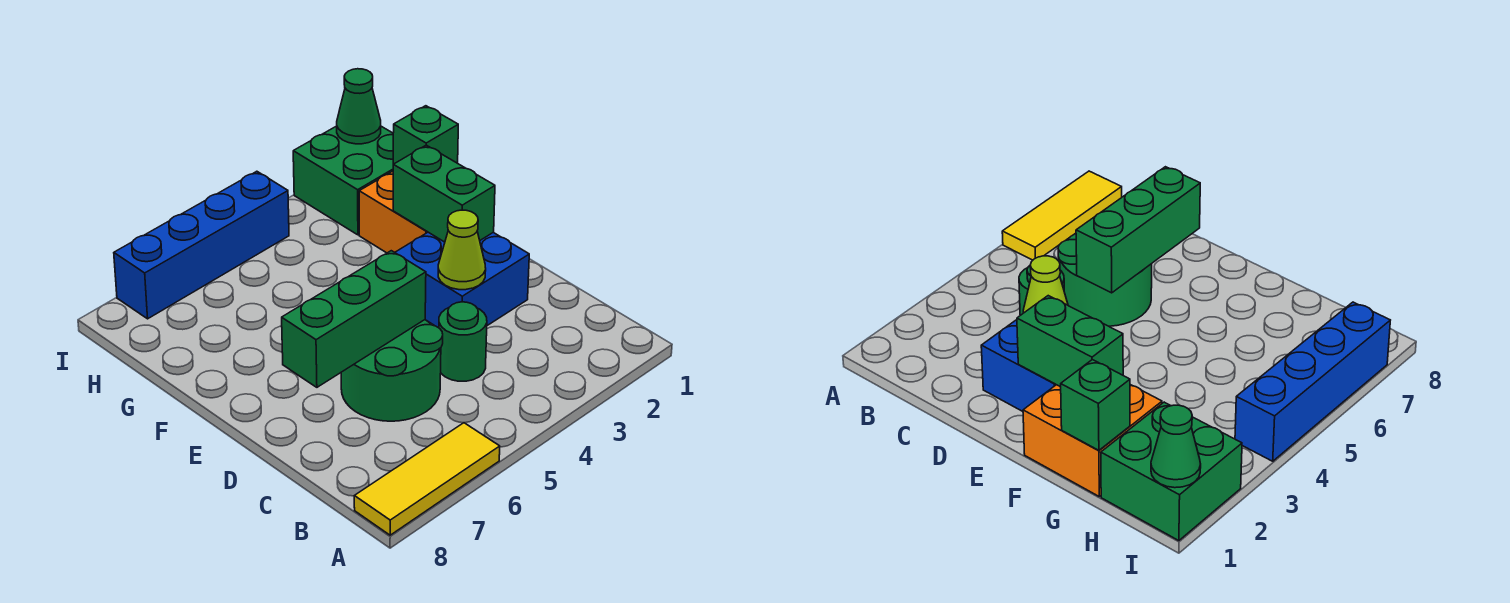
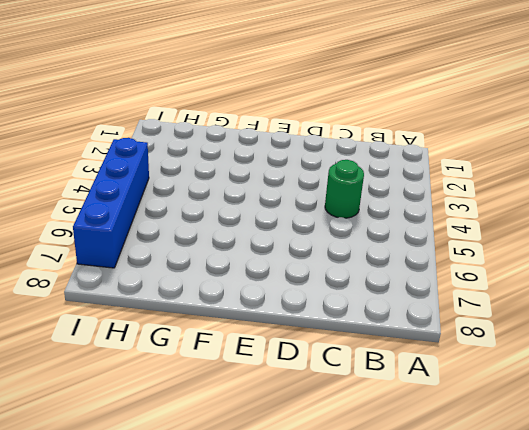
none -> yellow 1x3 tile [354,423,500,535]
none -> green 2x2 round brick [341,320,443,421]
none -> blue 2x2 brick [395,232,529,328]

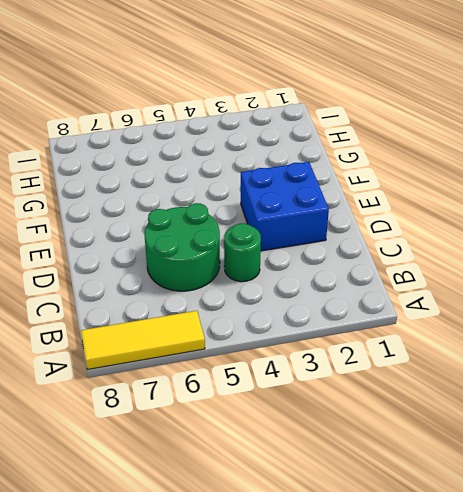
none -> orange 2x2 brick [359,171,428,253]
none -> green 2x2 brick [293,126,393,235]
none -> blue 1x4 brick [114,171,289,319]

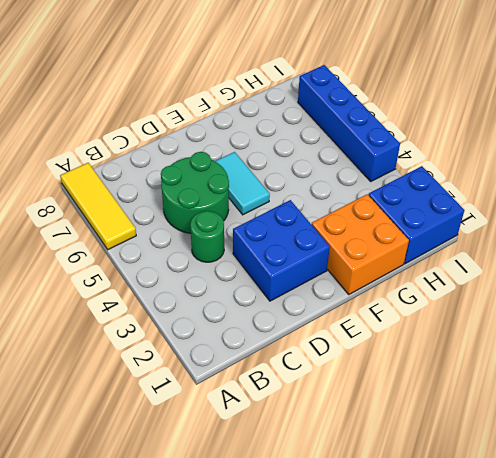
cyan 1x2 tile [215,152,270,215] -> none
blue 2x2 brick [369,166,464,264] -> green 2x2 brick [293,126,393,235]
none -> lime 1x1 cone [438,210,486,290]
none -> green 1x3 brick [282,251,426,387]
none -> green 1x2 brick [393,145,495,242]

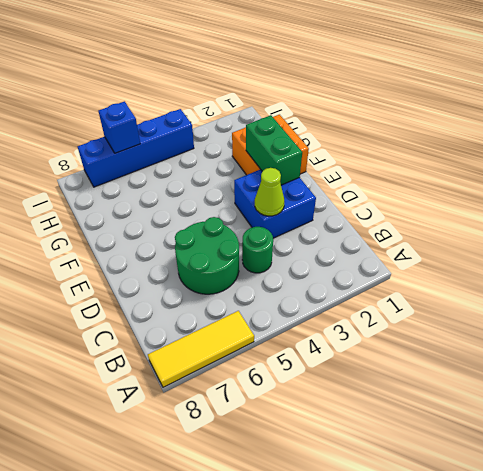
blue 1x1 brick [99,101,140,153] -> none
none -> green 2x2 brick [293,126,393,235]
none -> green 1x3 brick [282,251,426,387]
none -> green 1x1 brick [393,106,458,164]

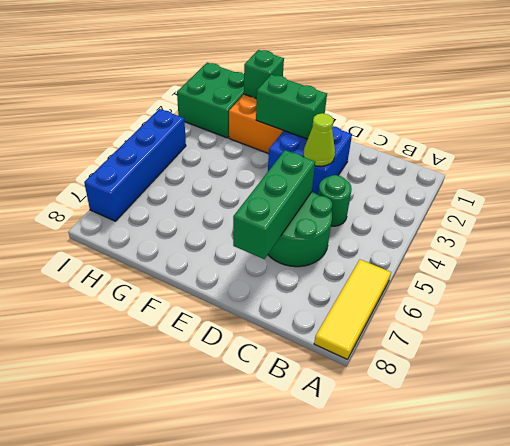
none -> green 1x1 cone [337,69,381,144]

